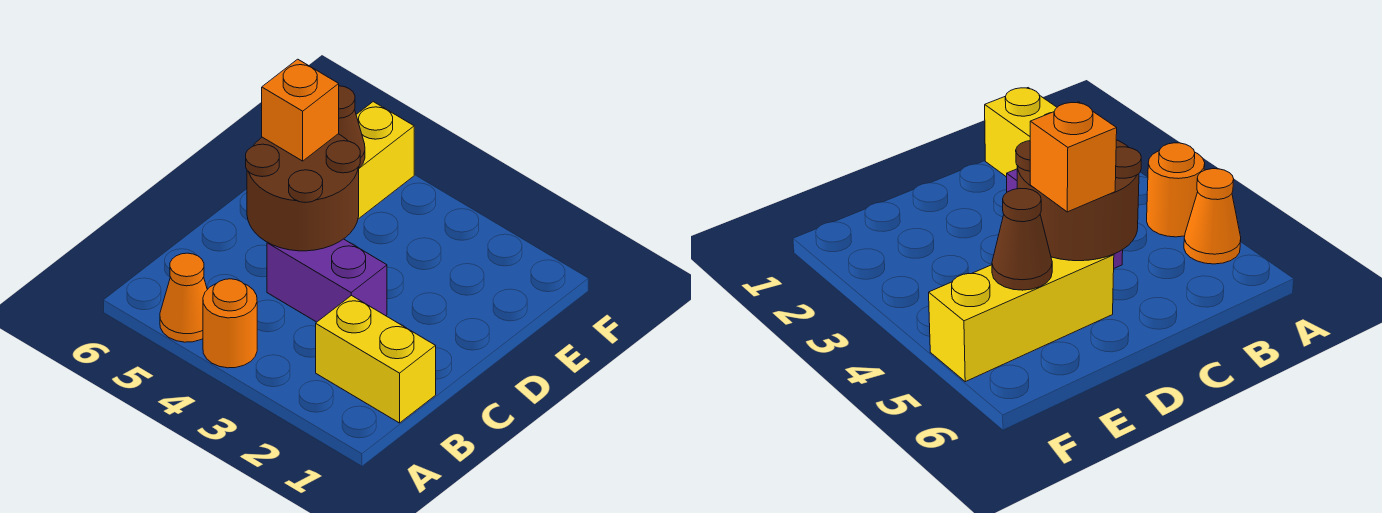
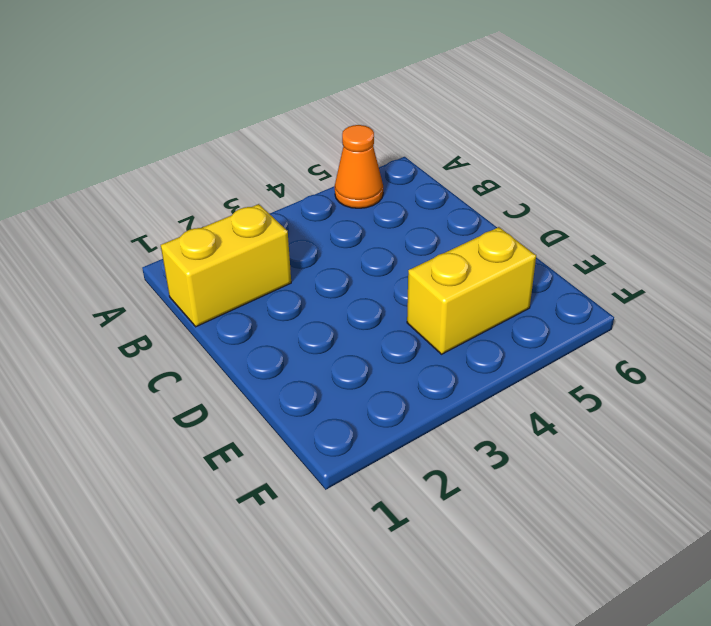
yellow 1x2 brick [407,227,536,354] -> yellow 1x3 brick [356,102,414,219]
none -> orange 1x1 round brick [203,279,257,368]
none -> purple 1x2 brick [267,239,387,322]

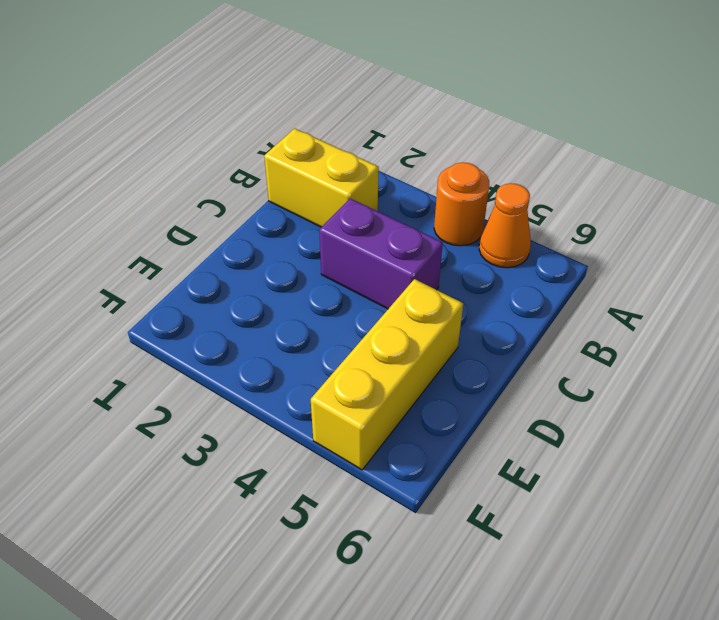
none -> brown 2x2 round brick [246,134,360,251]
none -> brown 1x1 cone [339,86,365,167]

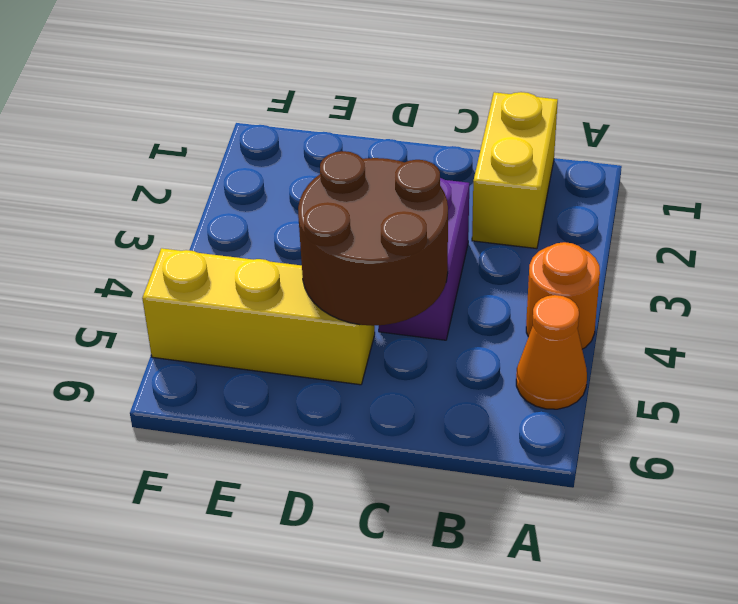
none -> brown 1x1 cone [339,86,365,167]
none -> orange 1x1 brick [262,59,339,161]

